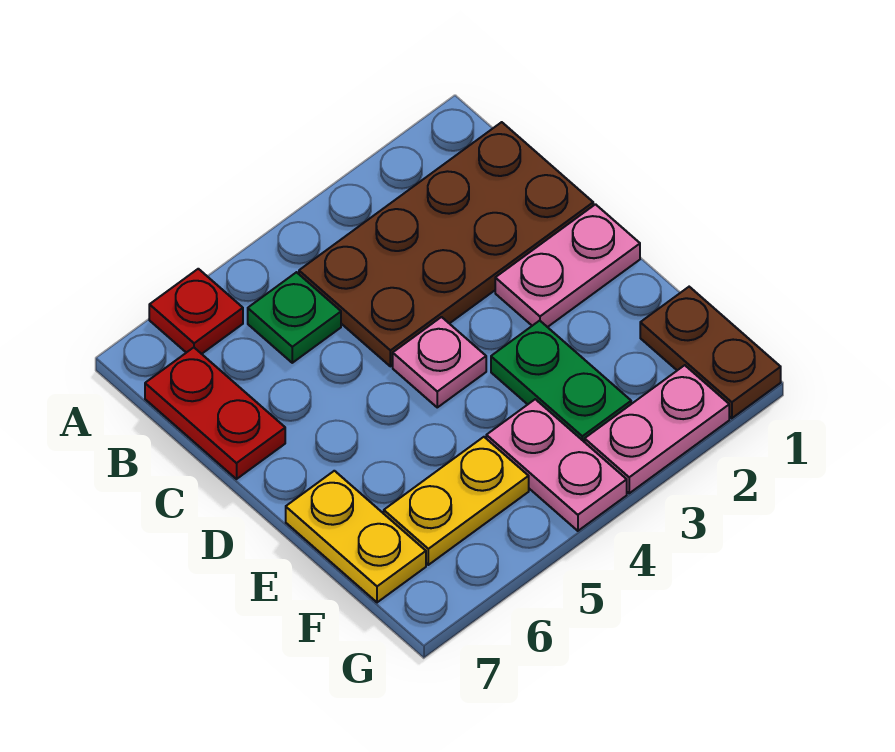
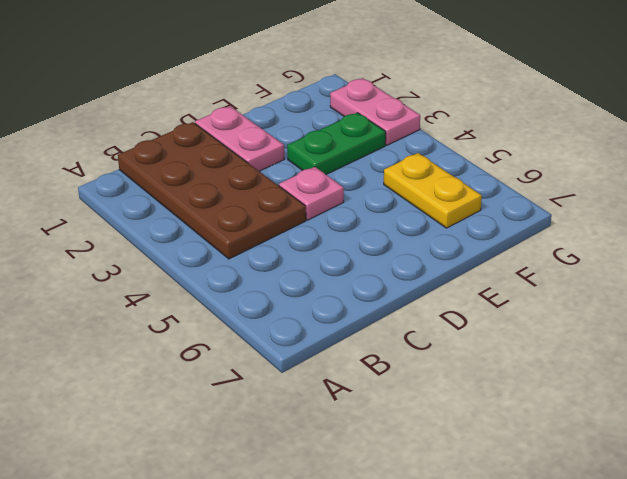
none -> red 1x1 plate [149,269,243,354]
none -> green 1x1 plate [248,272,341,363]
none -> red 1x2 plate [145,348,285,479]

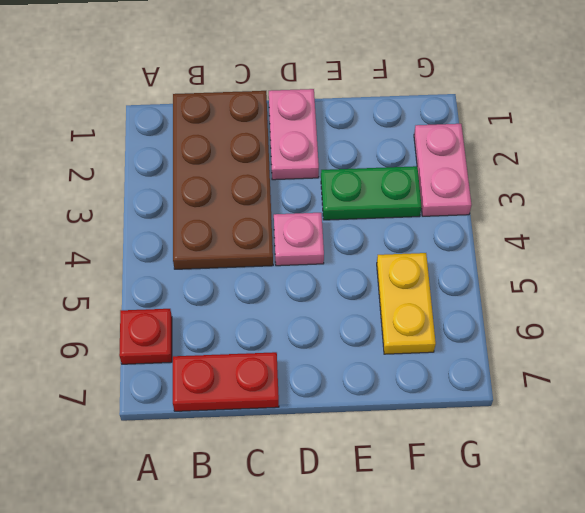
none -> green 1x1 plate [248,272,341,363]
none -> yellow 1x2 plate [286,471,426,602]
none -> brown 1x2 plate [640,287,781,418]

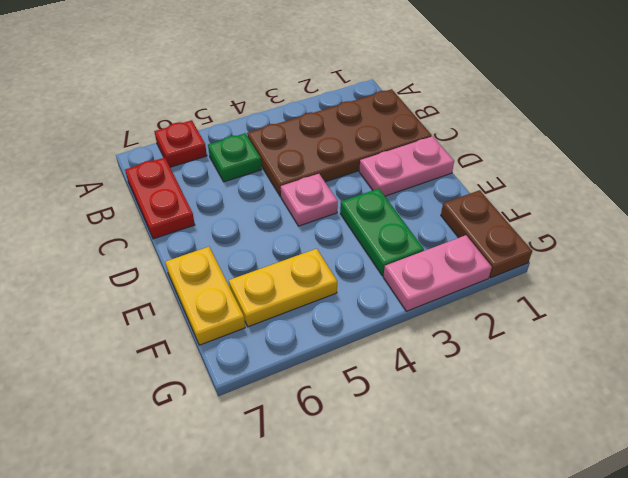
none -> pink 1x2 plate [486,399,627,531]

